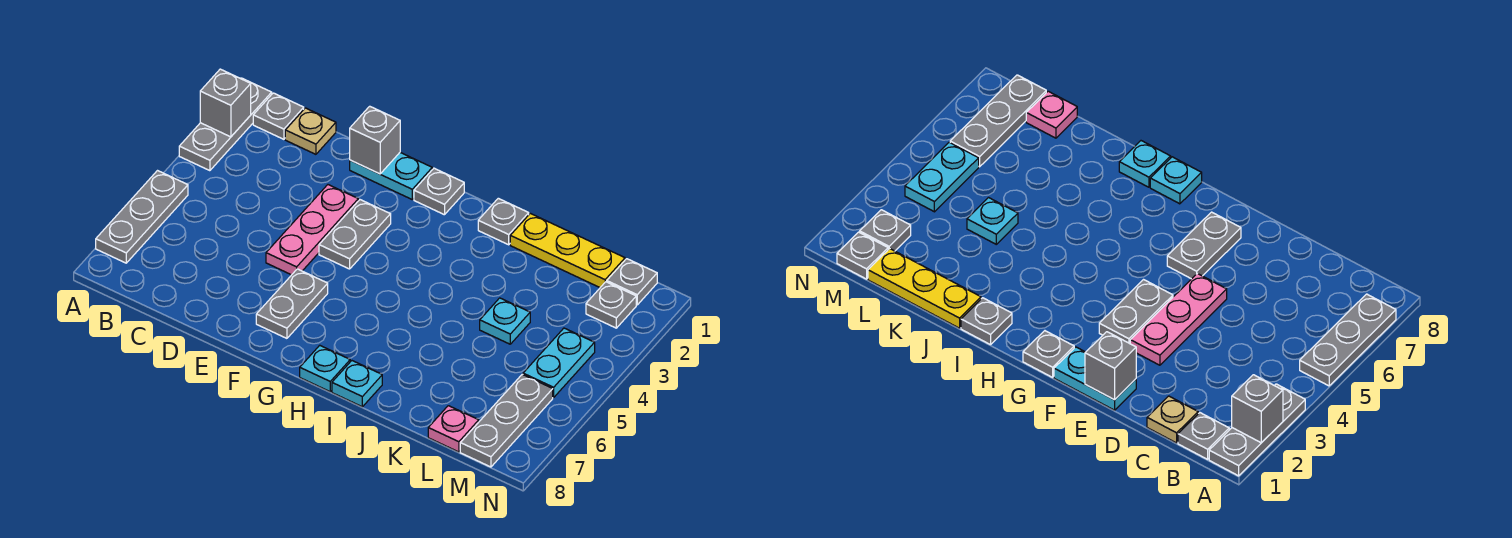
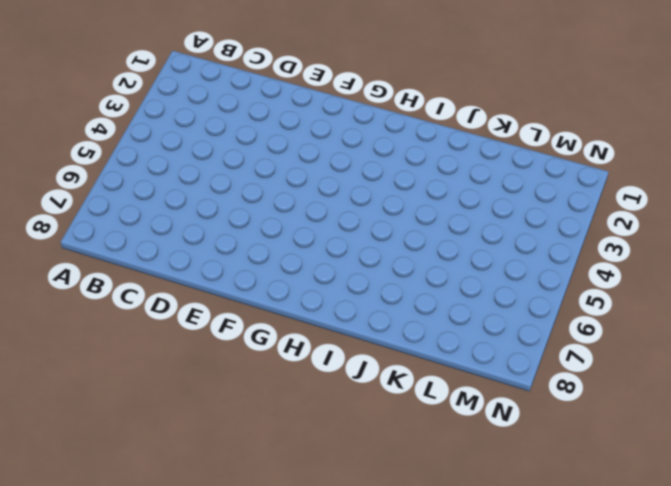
none -> grey 1x3 plate [179,78,272,171]
none -> grey 1x3 plate [96,171,188,263]
none -> grey 1x1 plate [253,93,304,139]

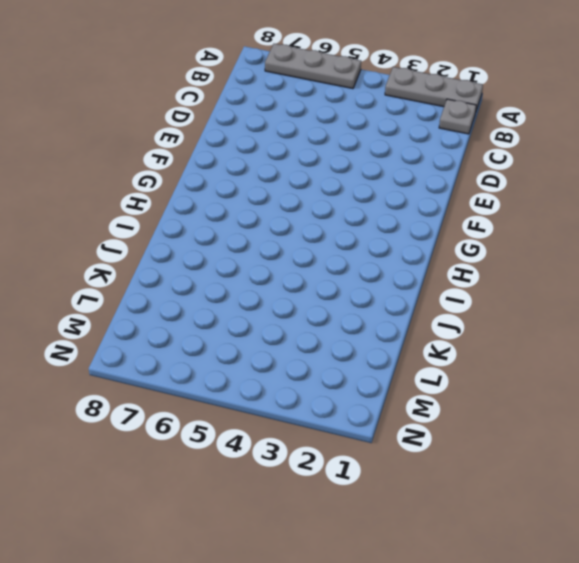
none -> tan 1x1 plate [285,108,336,154]
none -> cyan 1x2 plate [350,153,432,199]
none -> pink 1x3 plate [266,185,358,275]

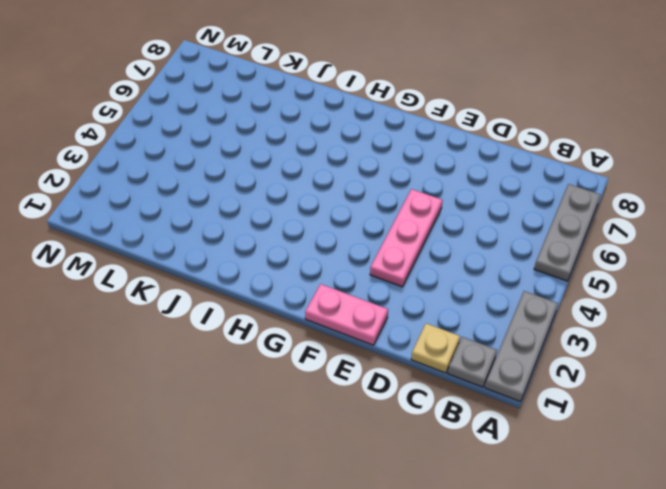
pink 1x2 plate [305,284,388,345] -> cyan 1x2 plate [350,153,432,199]
none -> grey 1x2 plate [319,200,391,269]
none -> grey 1x2 plate [256,269,328,338]
none -> grey 1x1 plate [414,168,464,215]

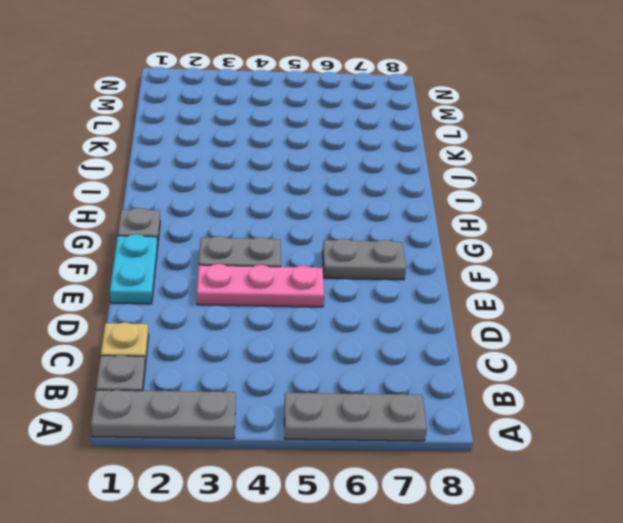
none -> cyan 1x1 plate [300,345,350,392]
none -> grey 1x1 plate [478,198,529,245]
none -> cyan 1x1 plate [332,361,382,407]

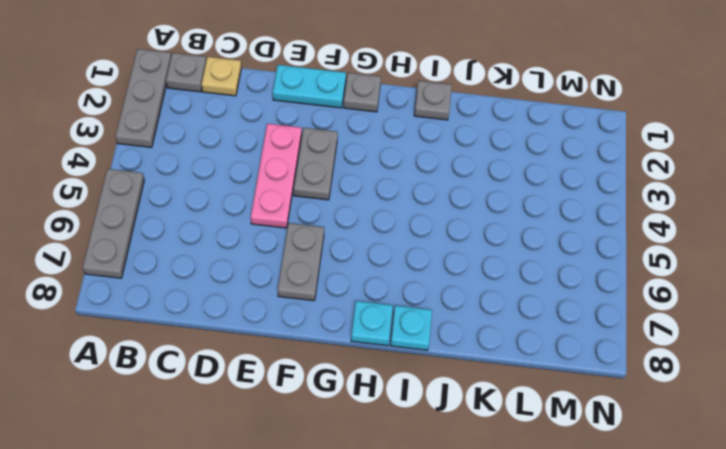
none -> yellow 1x3 plate [510,213,625,287]
none -> cyan 1x1 plate [480,298,530,344]
none -> pink 1x1 plate [428,406,479,452]

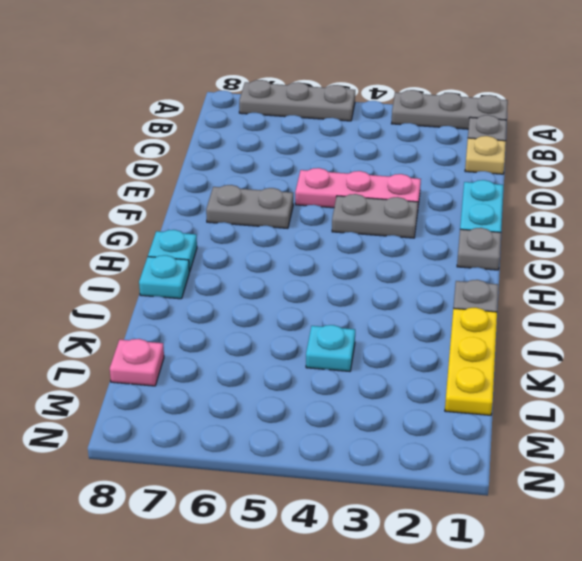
none -> grey 1x1 plate [607,259,657,305]
none -> grey 1x1 plate [586,282,636,328]
none -> cyan 1x2 plate [523,328,595,398]

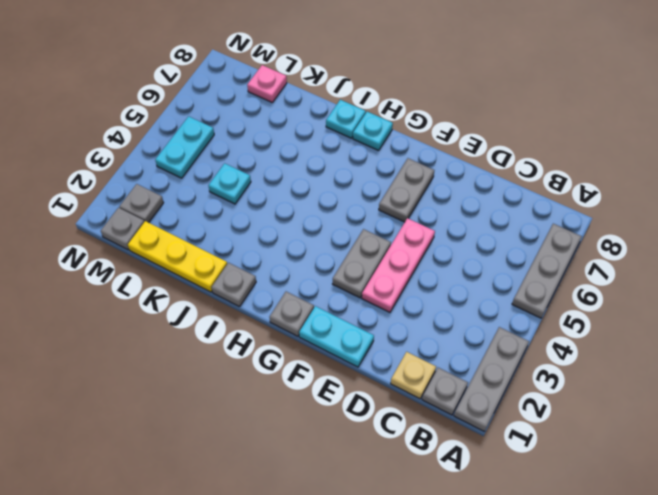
none -> grey 1x3 plate [460,374,553,467]
none -> grey 1x1 brick [200,69,251,137]
none -> grey 1x1 brick [350,106,400,174]

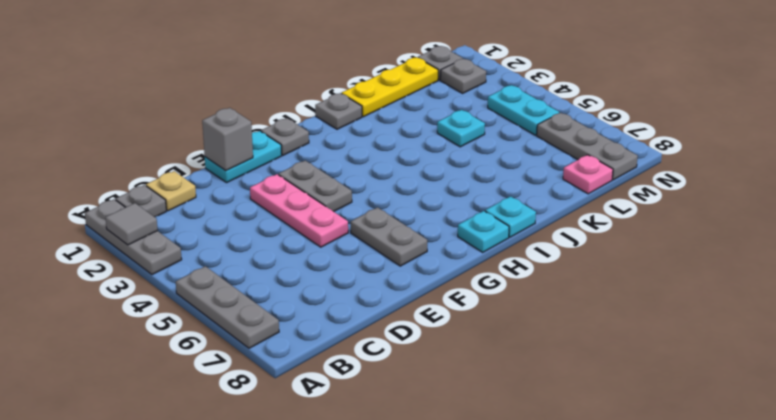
grey 1x1 tile [105,203,158,245] -> grey 1x1 brick [200,69,251,137]

